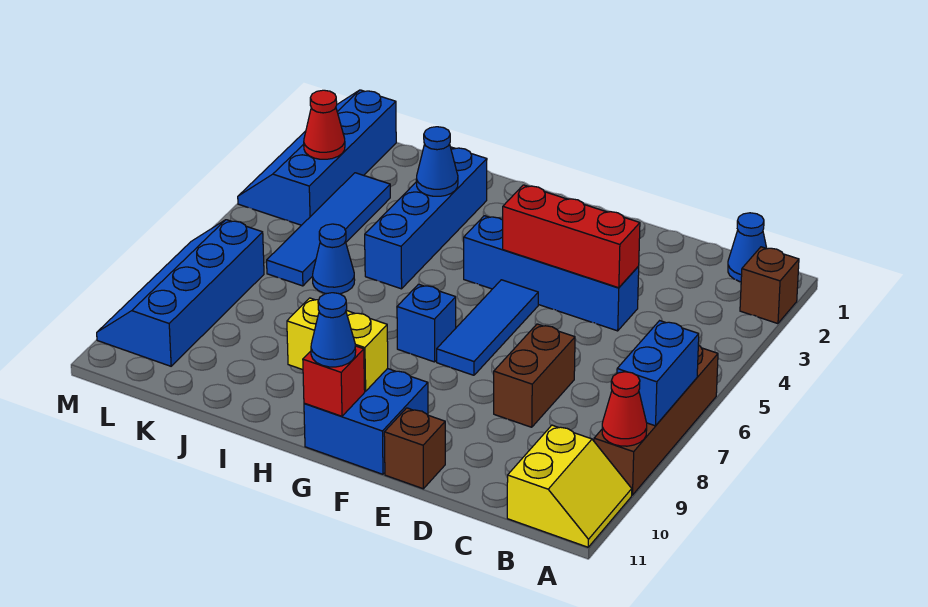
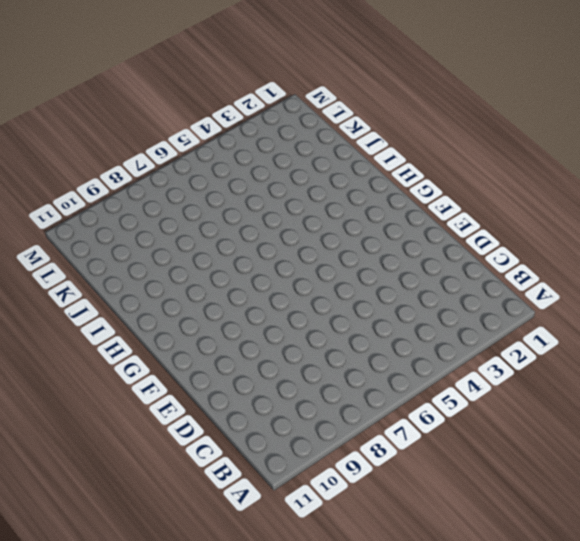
none -> brown 1x1 brick [740,247,799,324]
none -> brown 1x4 brick [594,345,718,495]
none -> yellow 2x2 slope [507,425,632,547]

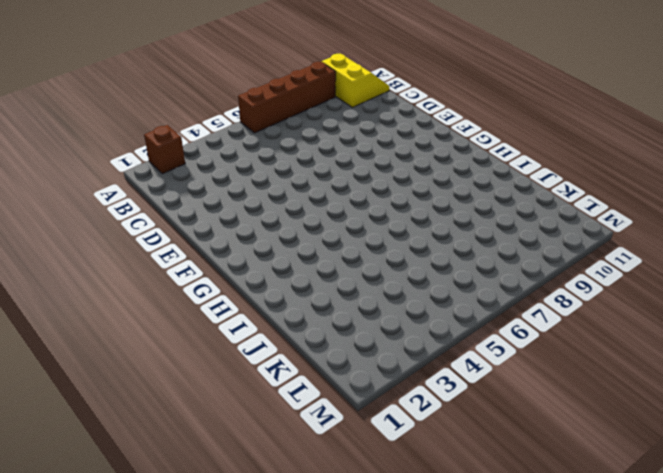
yellow 2x2 slope [321,54,390,107] -> yellow 2x2 slope turned to [507,425,632,547]
none -> blue 1x1 cone [728,213,767,282]
none -> blue 1x4 brick [464,216,639,331]
none -> brown 1x2 brick [494,324,575,427]

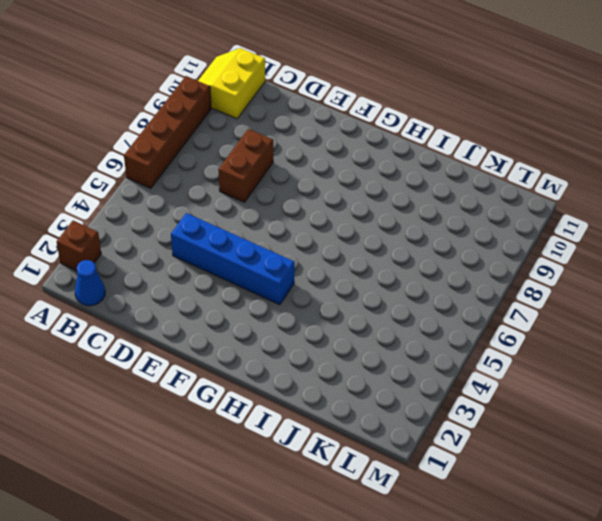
none -> brown 1x1 brick [384,408,445,489]
none -> blue 1x3 tile [437,280,538,375]
none -> blue 2x2 brick [304,368,428,474]

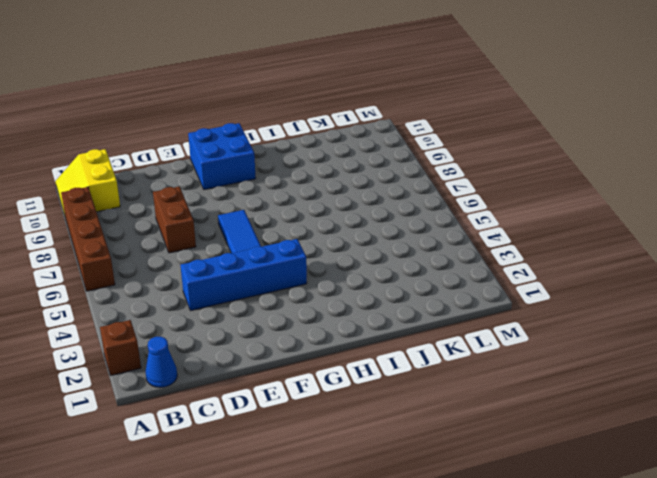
none -> brown 1x1 brick [384,408,445,489]
none -> blue 1x1 brick [397,284,456,362]
none -> blue 1x4 brick [365,147,487,289]

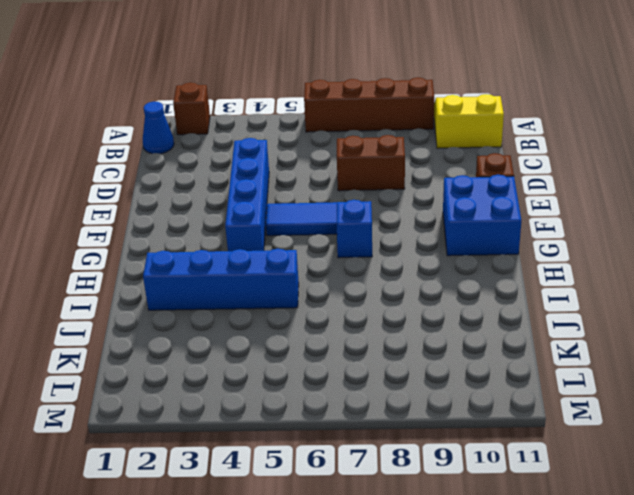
none -> blue 1x1 cone [313,224,355,294]
none -> blue 1x4 tile [267,173,390,286]
none -> blue 2x4 slope [238,90,396,225]

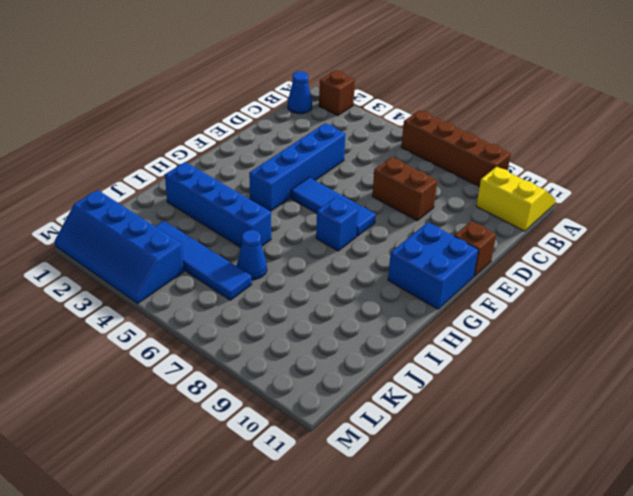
none -> blue 2x4 slope [97,220,264,366]
none -> blue 1x2 brick [617,321,699,426]
none -> red 1x1 cone [602,372,647,446]

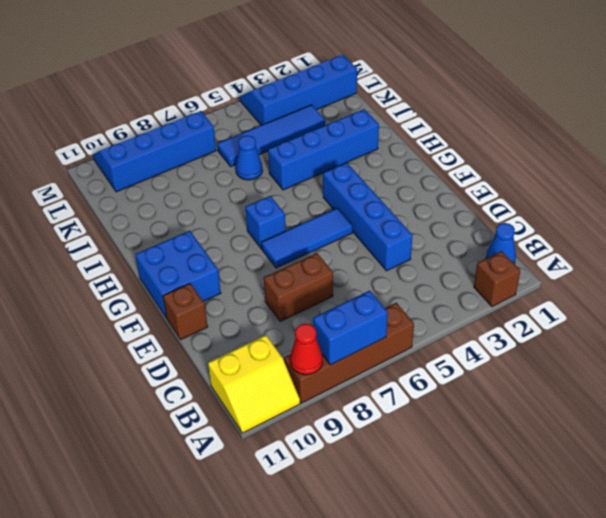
none -> red 1x3 brick [503,185,640,288]
none -> yellow 1x2 brick [287,298,388,391]
none -> red 1x1 brick [303,346,365,416]

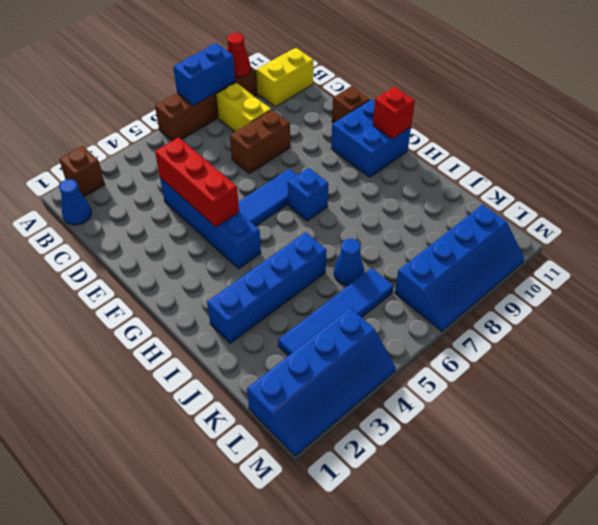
yellow 1x2 brick [216,83,271,132] -> yellow 1x2 brick moved to [287,298,388,391]
none -> blue 1x1 cone [416,127,458,196]
none -> red 1x1 cone [304,90,345,159]
none -> blue 1x1 cone [311,293,356,367]

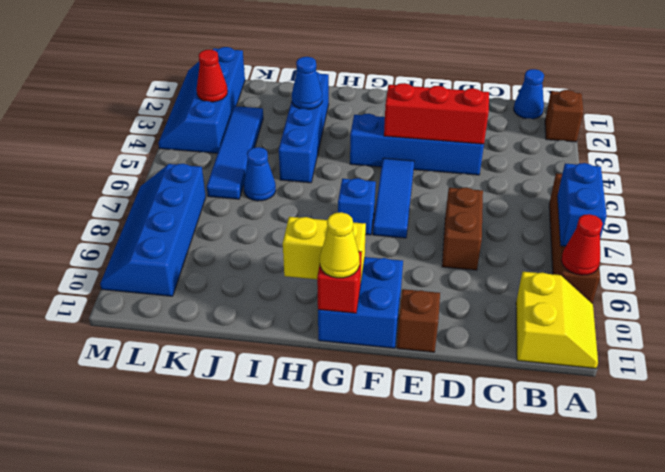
yellow 1x1 cone [320,212,360,278] -> blue 1x1 cone [311,293,356,367]

